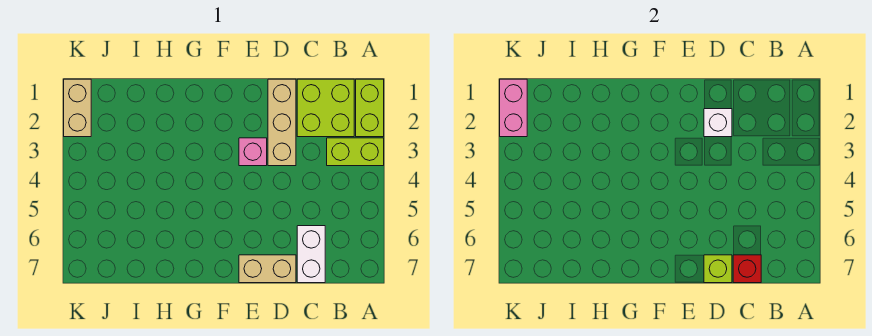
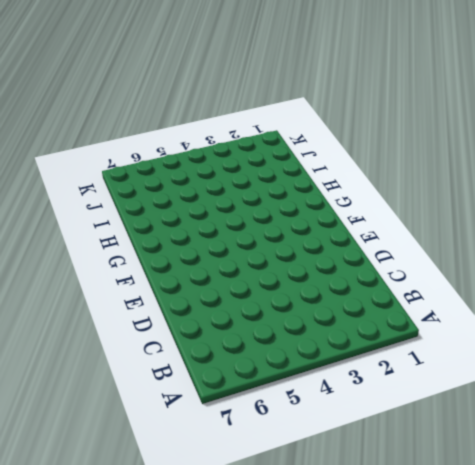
none -> lime 1x2 brick [356,79,384,137]
none -> lime 1x2 brick [327,138,384,166]
none -> lime 2x2 brick [297,79,354,137]

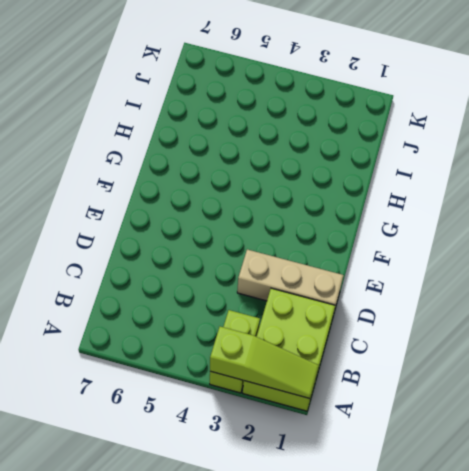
lime 1x3 slope [210,327,319,399] -> none
none -> white 1x2 brick [297,226,325,283]
none -> tan 1x2 brick [239,255,296,283]
none -> pink 1x1 brick [239,138,267,166]

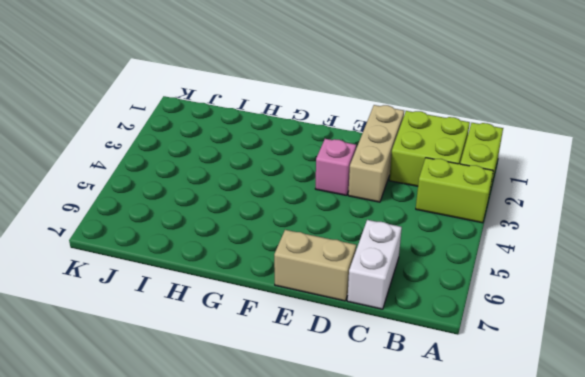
none -> tan 1x2 brick [64,79,91,137]
none -> red 1x1 brick [733,255,761,283]
none -> white 1x1 brick [704,109,732,137]

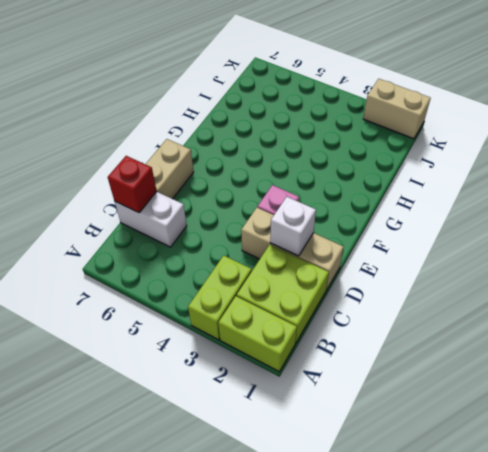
none -> lime 1x1 brick [704,255,732,283]
none -> pink 1x2 brick [500,79,527,137]

